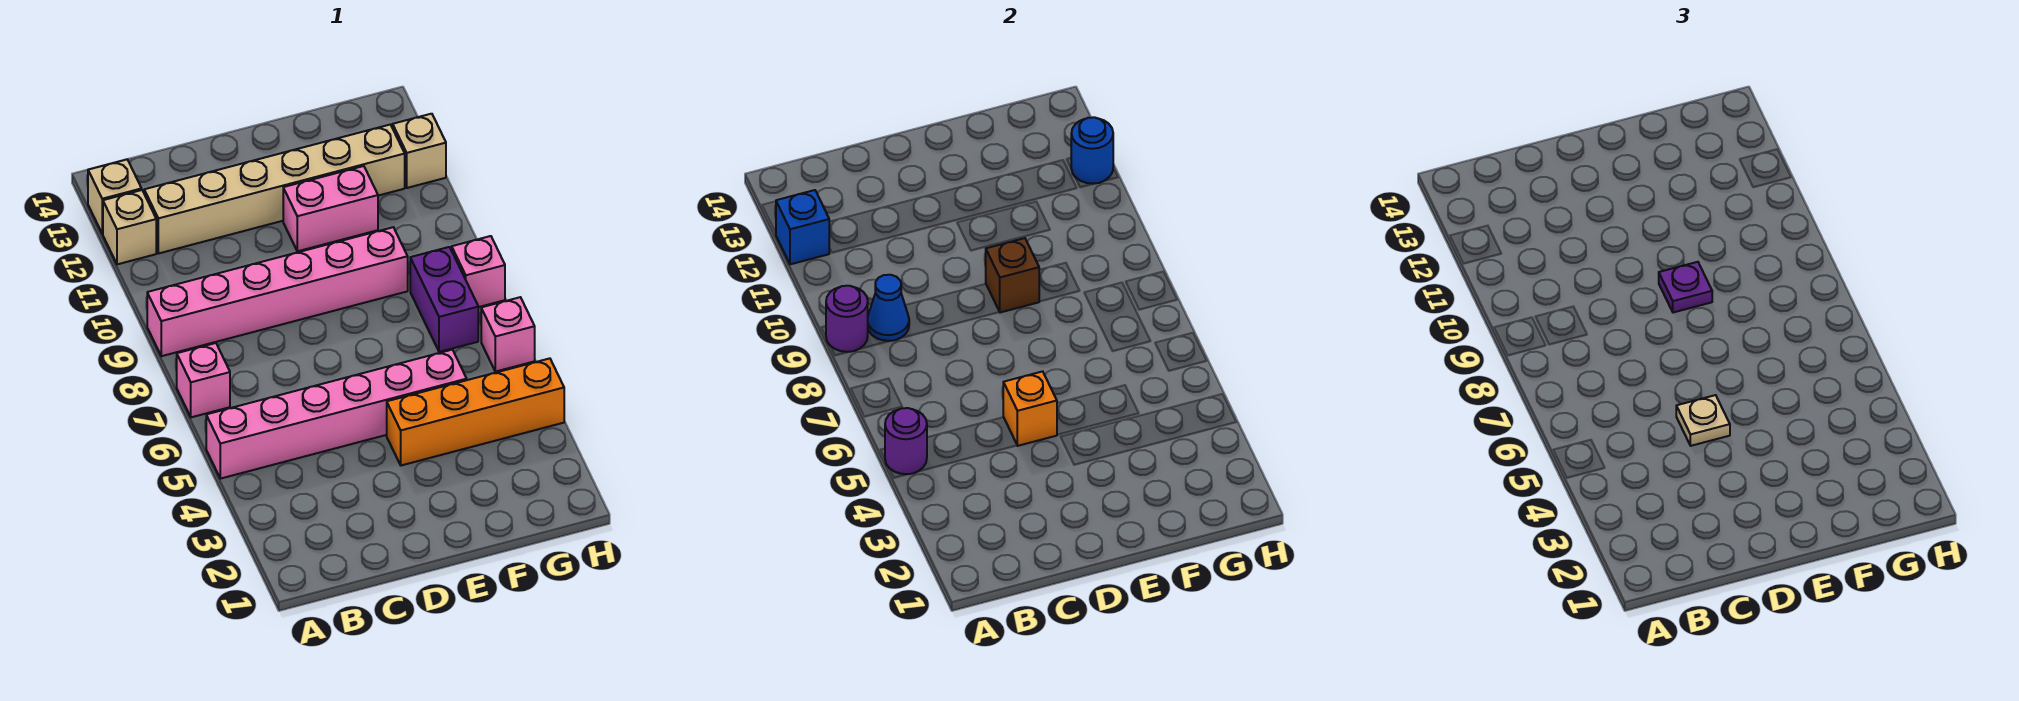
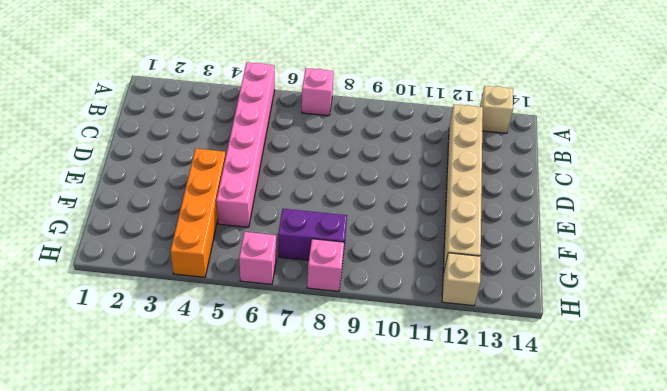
none -> pink 1x6 brick [147,227,408,356]
none -> tan 1x1 brick [103,190,156,264]
none -> pink 1x2 brick [283,166,378,251]

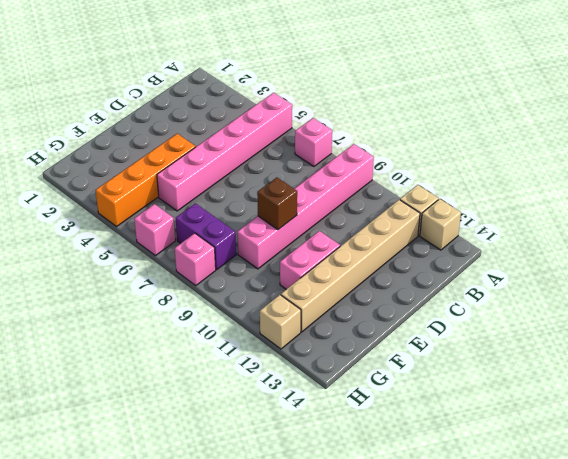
none -> purple 1x1 round brick [885,408,927,474]
none -> purple 1x1 round brick [826,286,868,352]
none -> blue 1x1 brick [776,190,830,264]

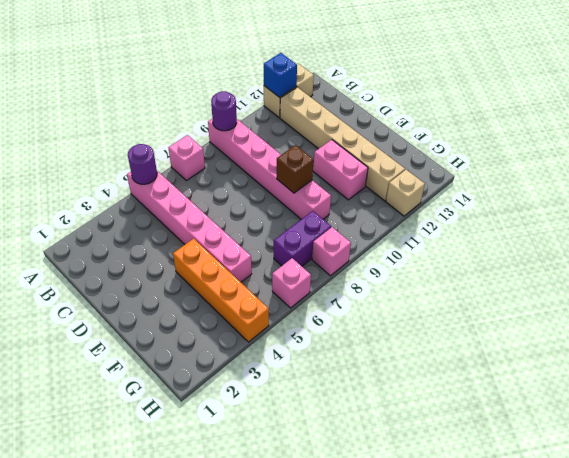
none -> blue 1x1 cone [868,275,909,341]
none -> orange 1x1 brick [1003,371,1057,446]
none -> blue 1x1 round brick [1071,117,1113,184]

